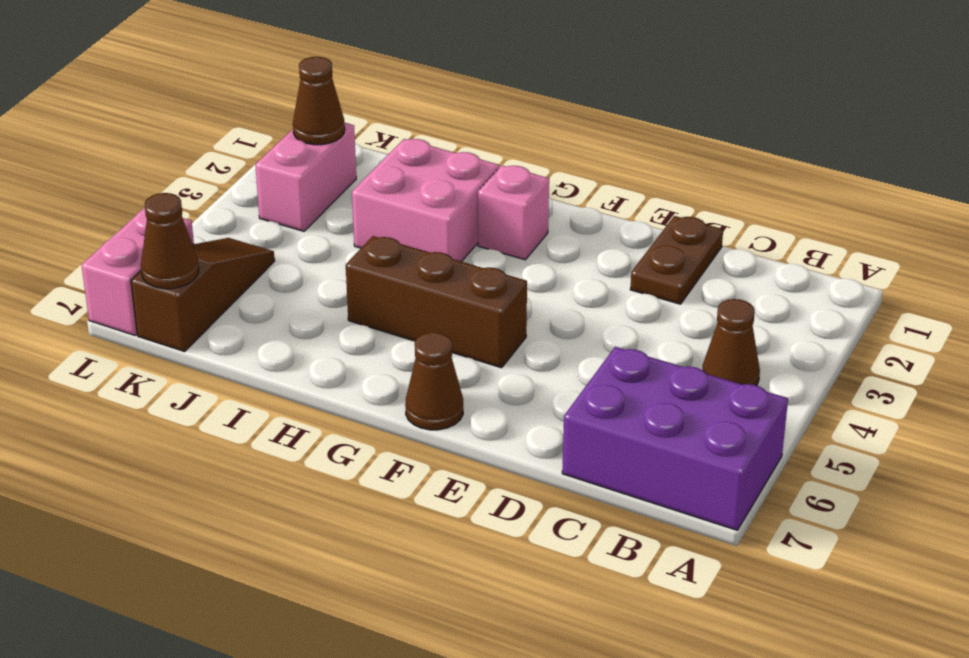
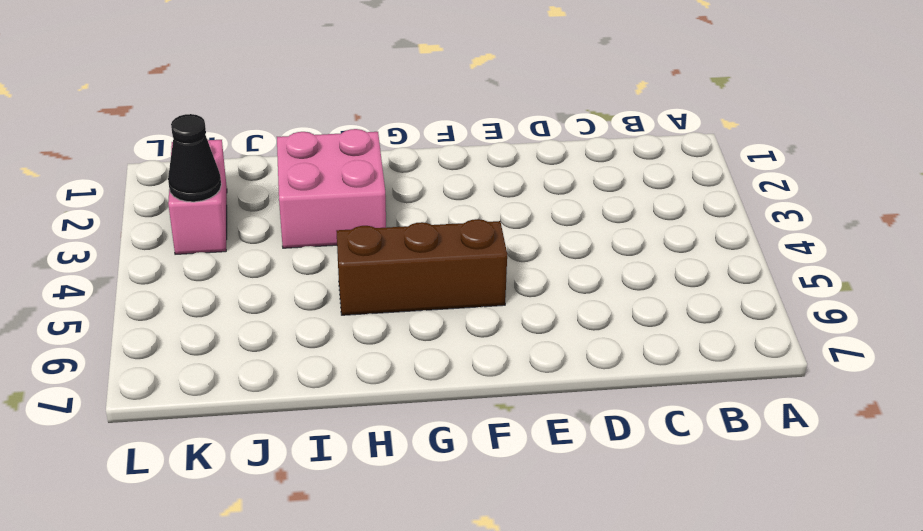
black 1x1 cone [168,114,221,202] -> none
none -> purple 2x3 brick [562,347,788,530]
none -> brown 1x1 cone [702,299,760,386]
none -> brown 1x2 plate [630,216,723,304]

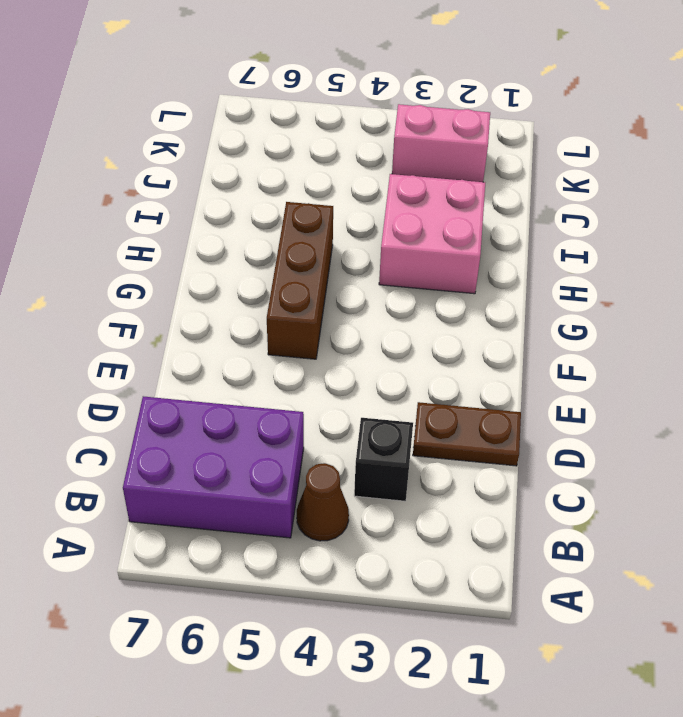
purple 2x3 brick [123,396,304,538] -> purple 2x3 brick turned to [562,347,788,530]
black 1x1 brick [354,418,413,501] -> none
none -> brown 1x1 cone [405,332,463,430]
none -> pink 1x1 brick [478,165,549,260]
none -> brown 1x3 slope [131,238,275,352]

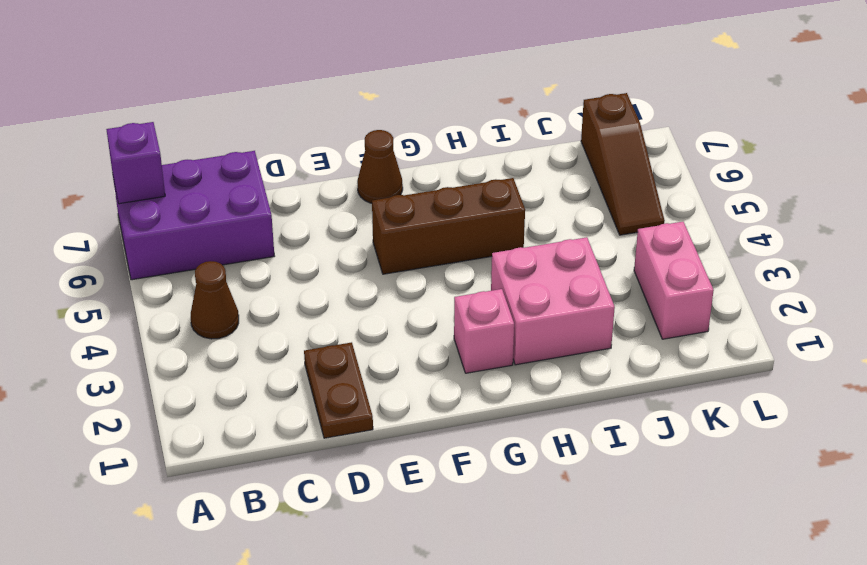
purple 1x1 brick [106,122,165,204] -> none
none -> pink 1x2 brick [82,208,194,335]
none -> brown 1x1 cone [293,57,345,145]
none -> brown 1x1 cone [141,193,199,289]

